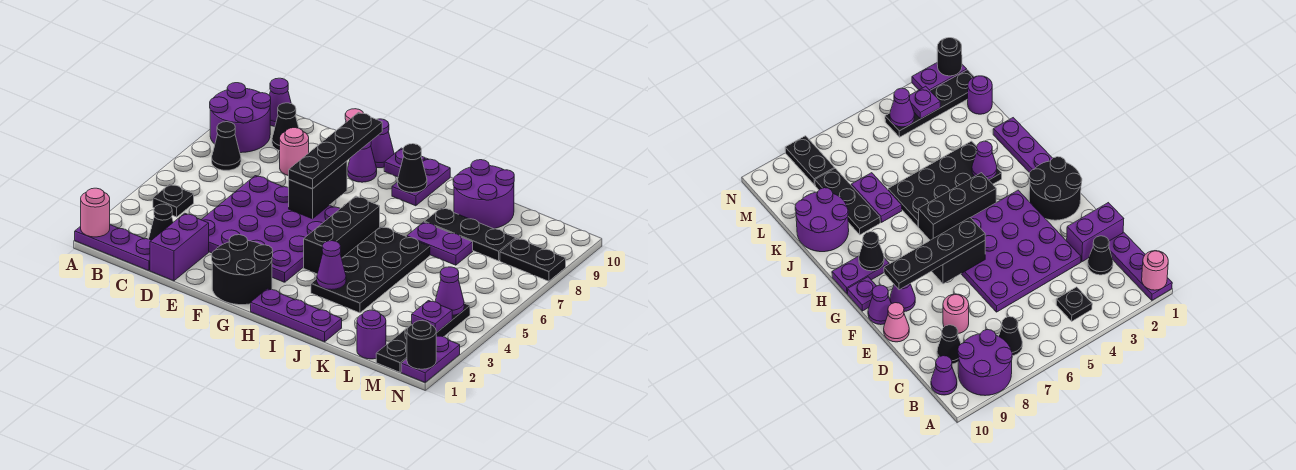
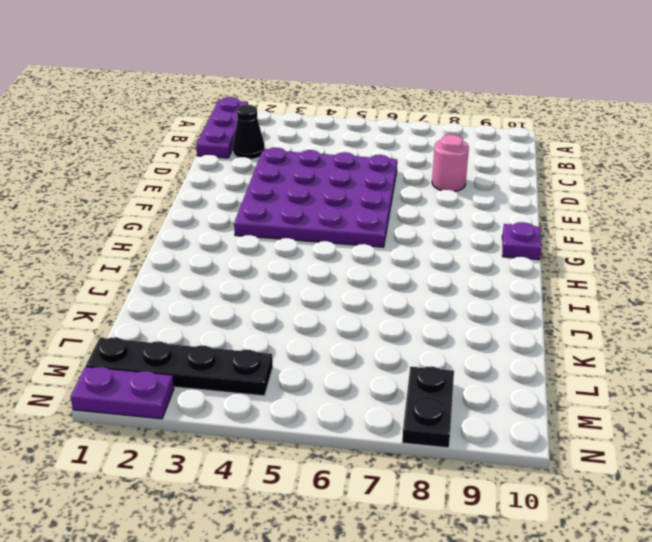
none -> purple 2x2 round brick [210,83,271,153]
none -> black 1x1 plate [153,184,194,217]
none -> black 1x1 cone [212,122,241,170]
none -> purple 1x1 cone [270,78,291,127]

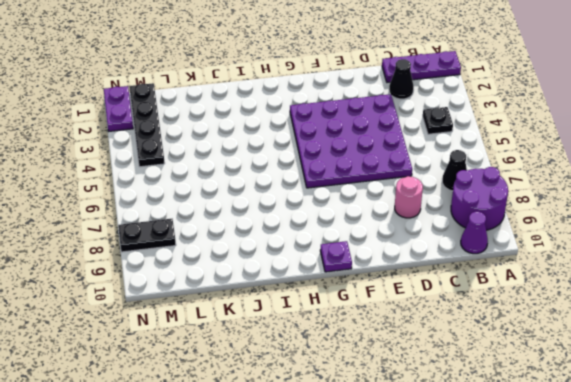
none -> black 1x1 cone [272,103,299,151]
none -> purple 1x2 brick [150,213,209,281]
none -> pink 1x1 cone [884,303,909,342]
none -> black 2x2 round brick [212,235,273,305]

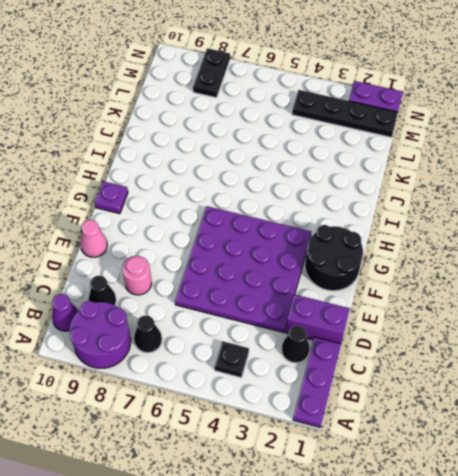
none -> purple 1x1 cone [347,141,377,182]
none -> purple 1x1 cone [371,119,394,168]
none -> purple 1x3 plate [251,289,342,342]
none -> black 1x3 brick [304,196,380,274]

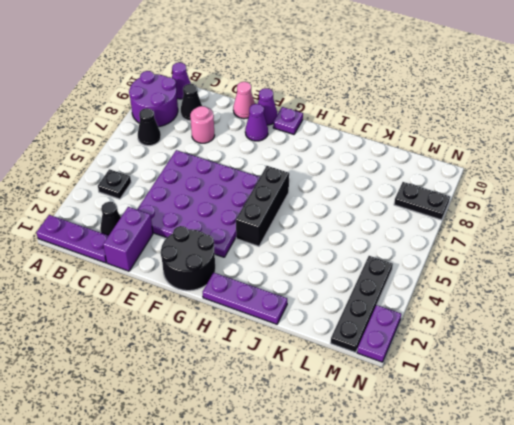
none -> purple 1x2 plate [392,158,450,206]
none -> black 2x4 plate [311,227,430,313]
none -> purple 1x2 plate [407,222,473,265]
none -> black 1x3 plate [425,208,515,261]

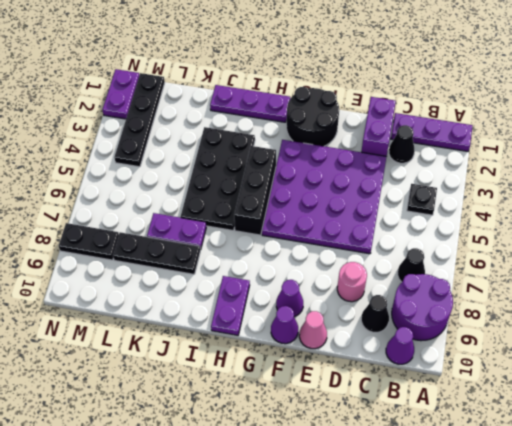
none -> purple 1x1 plate [384,148,425,177]
none -> purple 2x2 round brick [453,160,514,229]
none -> purple 1x1 round brick [357,310,386,359]
none -> pink 1x1 round brick [81,188,110,237]

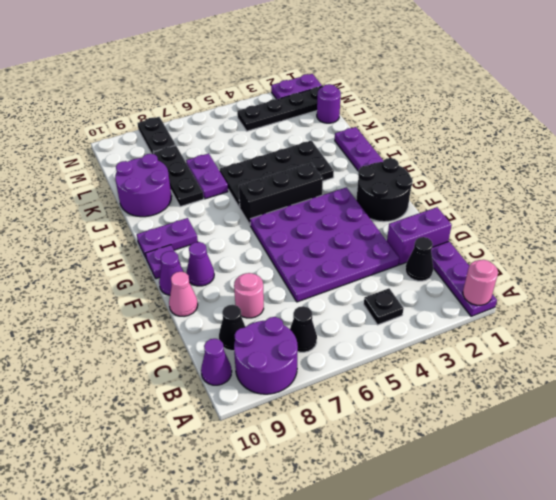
none -> black 1x2 brick [289,161,347,219]
none -> black 1x1 cone [398,144,427,193]
none -> purple 1x1 cone [317,241,346,290]
none -> purple 1x1 plate [412,301,452,333]

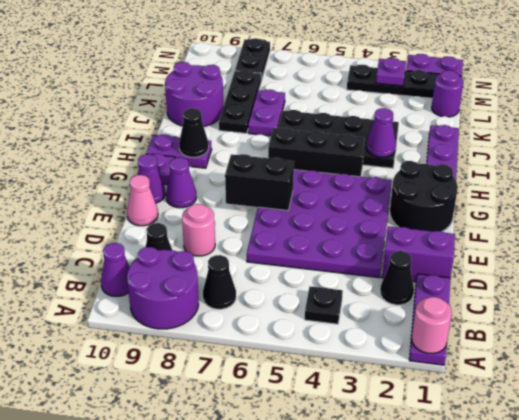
none -> purple 1x1 cone [435,267,464,315]
none -> black 1x1 round brick [407,321,436,369]
none -> black 1x4 plate [289,112,382,189]

